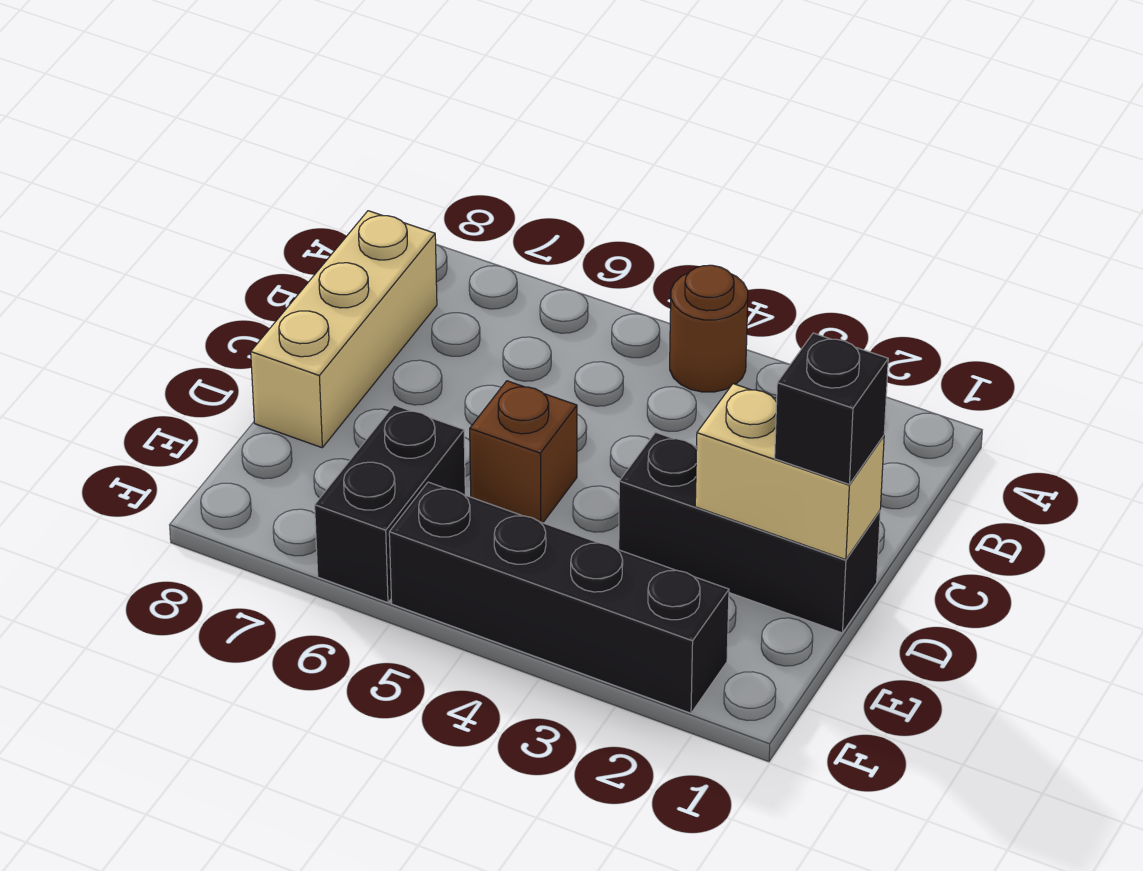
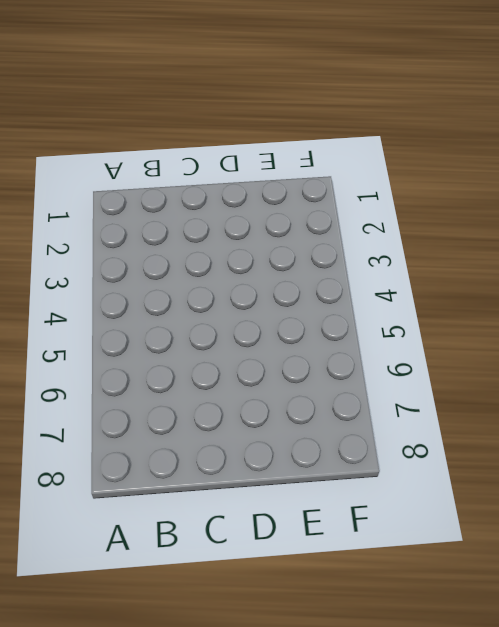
none -> brown 1x1 round brick [670,265,748,392]
none -> tan 1x3 brick [251,211,437,448]

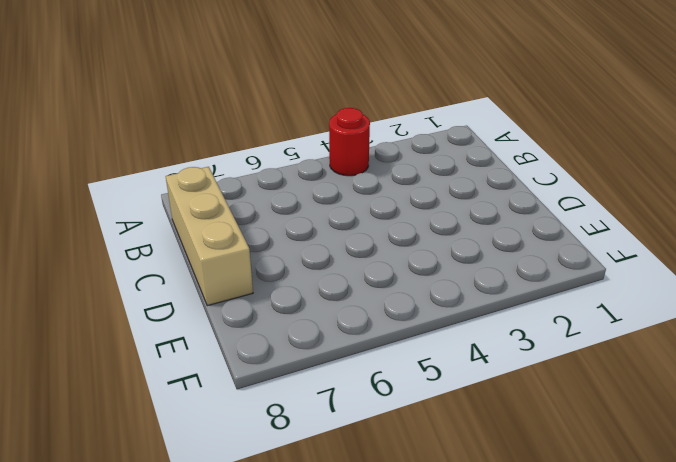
red 1x1 round brick [329,108,370,176] -> brown 1x1 round brick [670,265,748,392]
none -> black 1x3 brick [619,432,880,633]
none -> brown 1x1 brick [470,381,577,523]

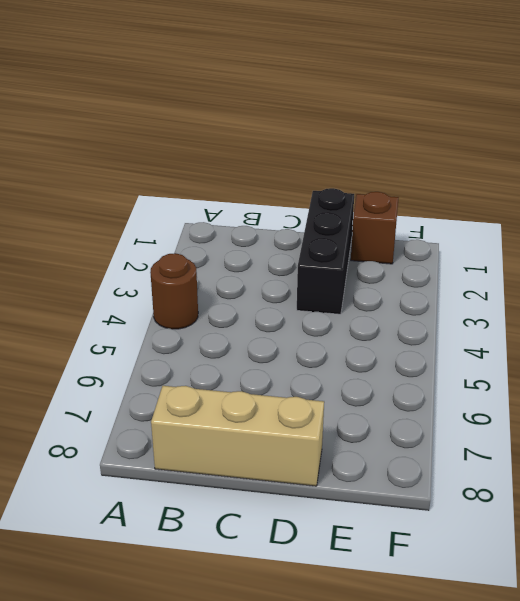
brown 1x1 brick [351,192,399,264] -> brown 1x1 brick moved to [470,381,577,523]
none -> black 1x2 brick [315,405,465,603]
none -> black 1x4 brick [389,482,729,713]

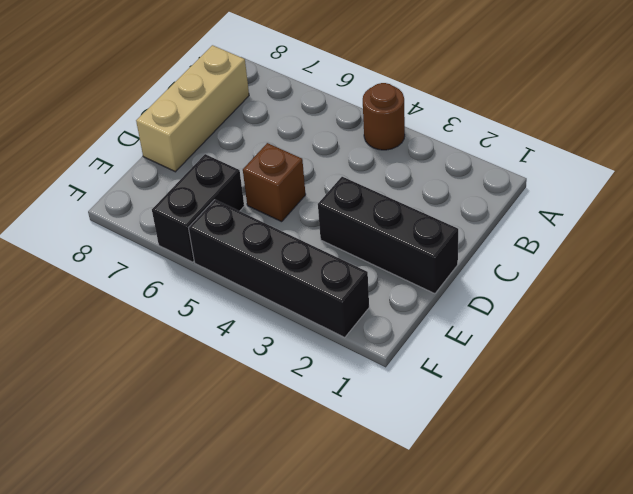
none -> tan 1x2 brick [695,384,884,560]
none -> black 1x1 brick [775,333,888,484]

